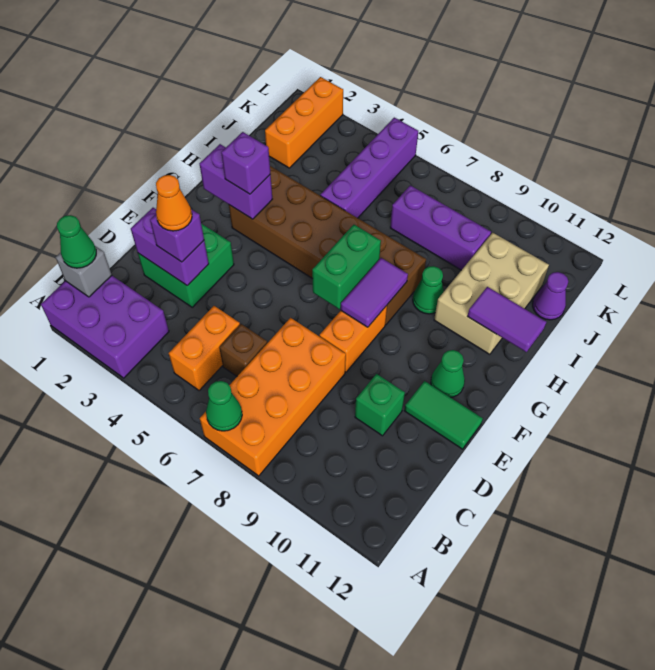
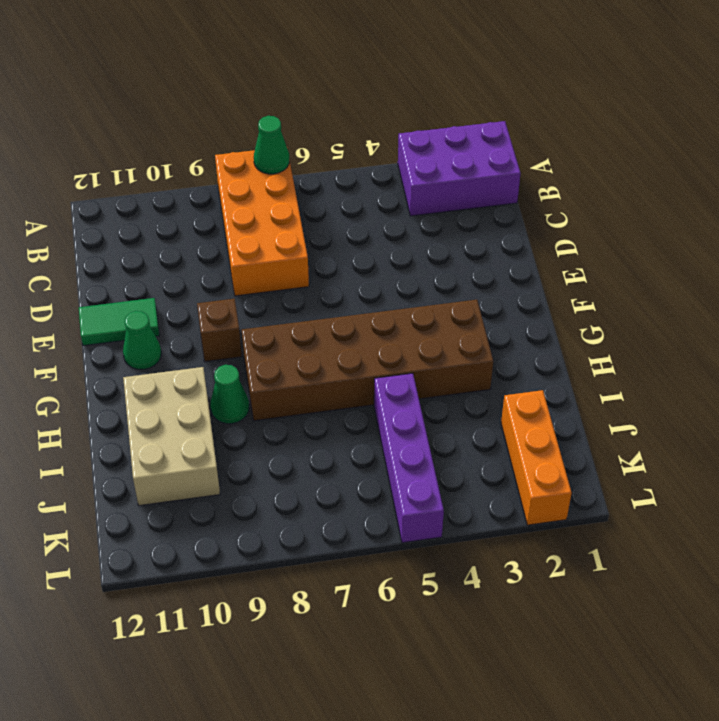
brown 1x1 brick [197,299,242,362] -> brown 1x1 brick moved to [219,324,267,376]
none -> orange 1x2 brick [169,306,240,391]
none -> green 2x2 brick [138,224,234,307]
none -> green 1x1 brick [355,374,405,436]

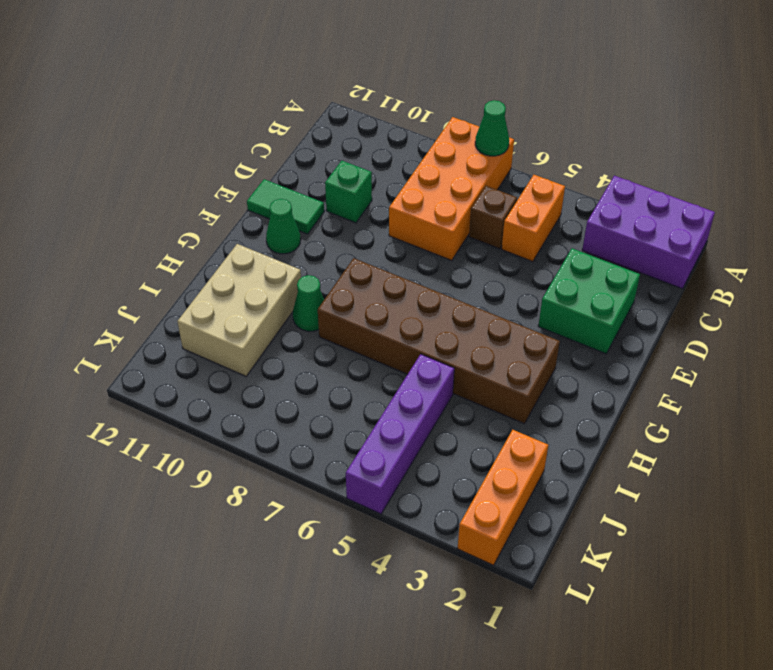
none -> orange 1x2 brick [320,306,387,372]
none -> purple 1x3 brick [390,185,491,270]
none -> purple 1x1 cone [533,272,568,320]

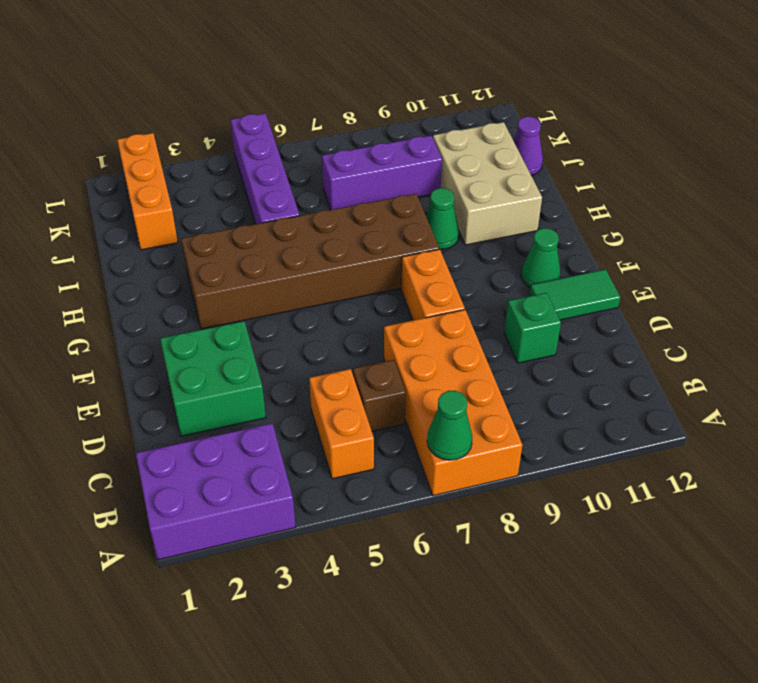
none -> grey 1x1 brick [56,246,112,297]
none -> purple 1x2 brick [131,208,209,286]
none -> green 1x2 brick [312,225,381,309]

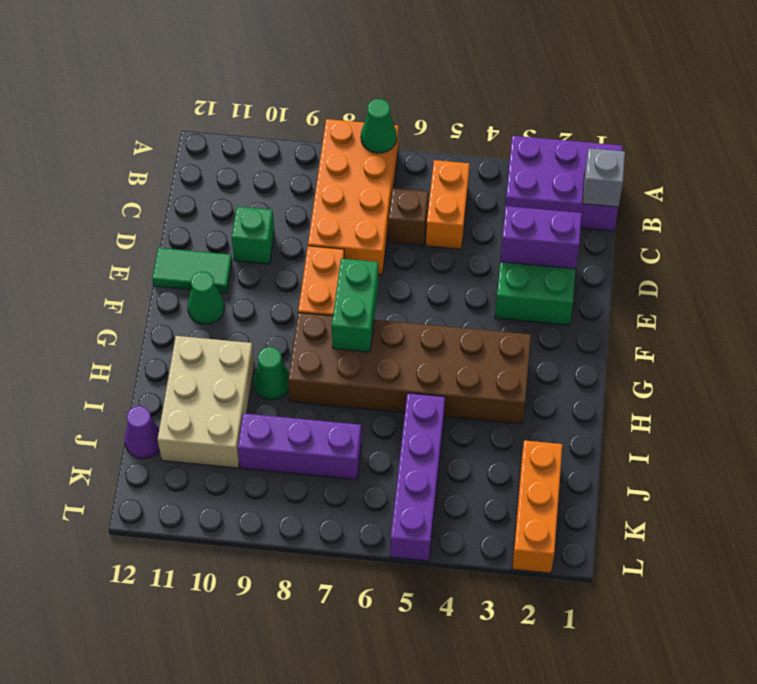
none -> purple 1x2 tile [341,258,408,327]
none -> purple 1x2 brick [200,144,272,219]
none -> purple 1x2 tile [467,287,546,352]

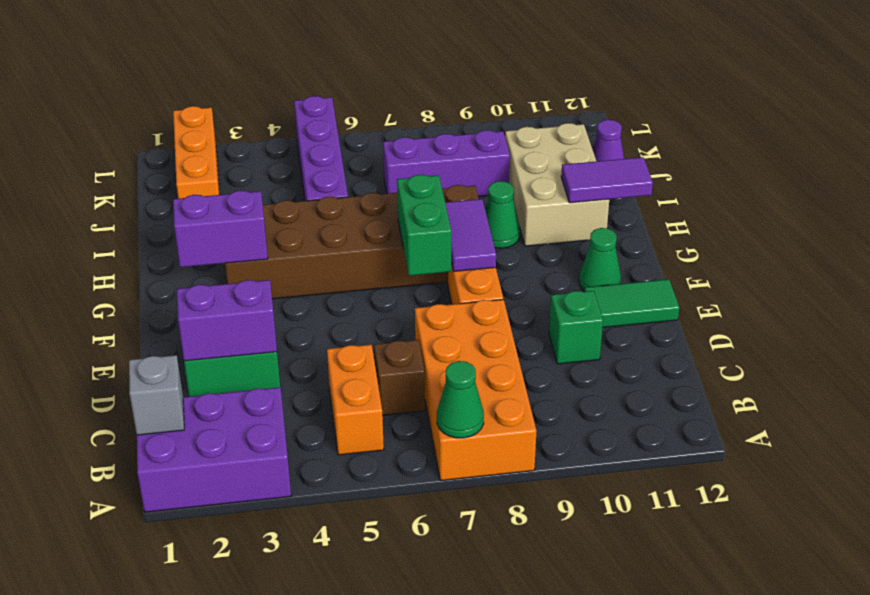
none -> green 1x1 cone [57,215,96,268]
none -> purple 1x1 brick [150,209,204,262]
none -> purple 1x1 brick [221,132,270,194]

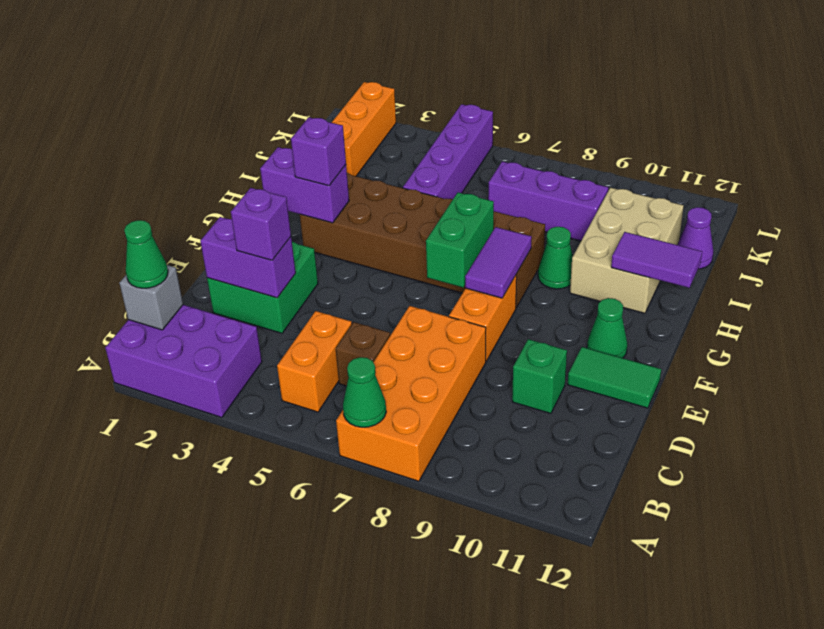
none -> orange 1x1 cone [156,175,192,231]

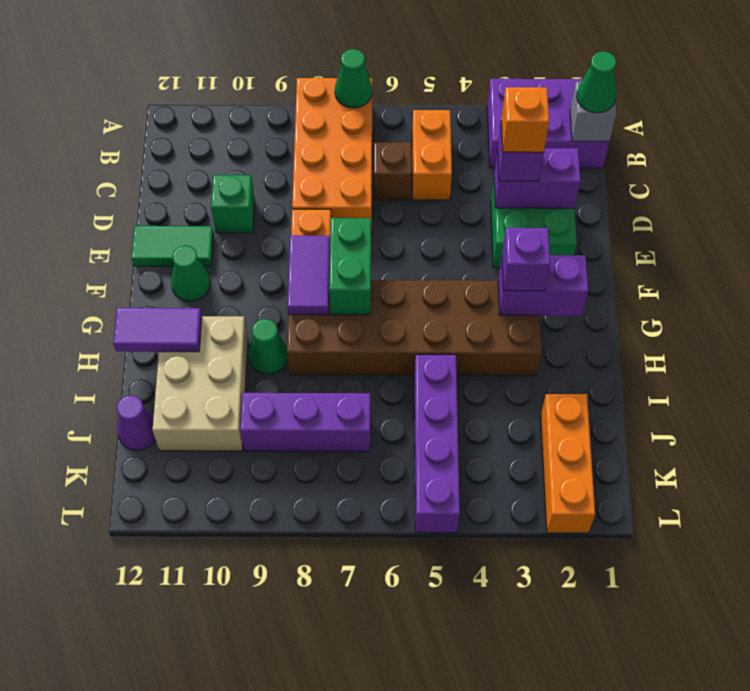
orange 1x1 brick [501,87,549,152] -> orange 1x1 cone [156,175,192,231]

